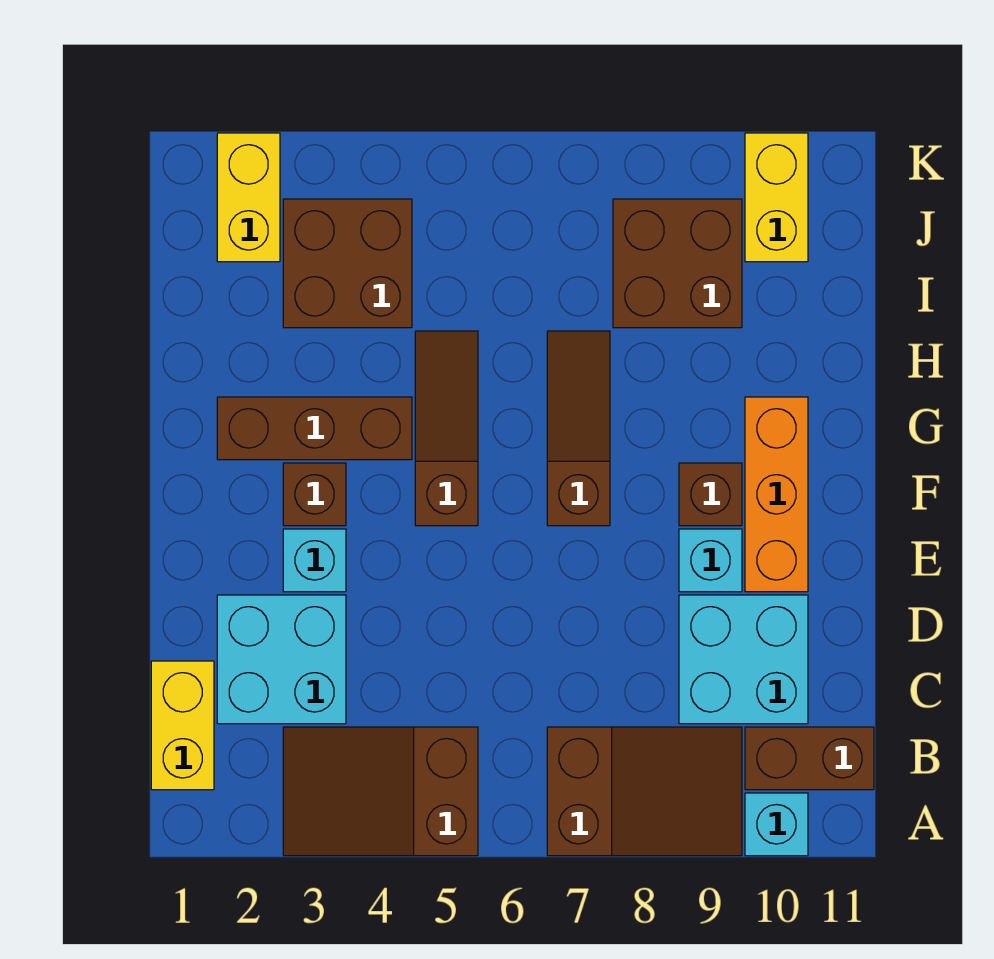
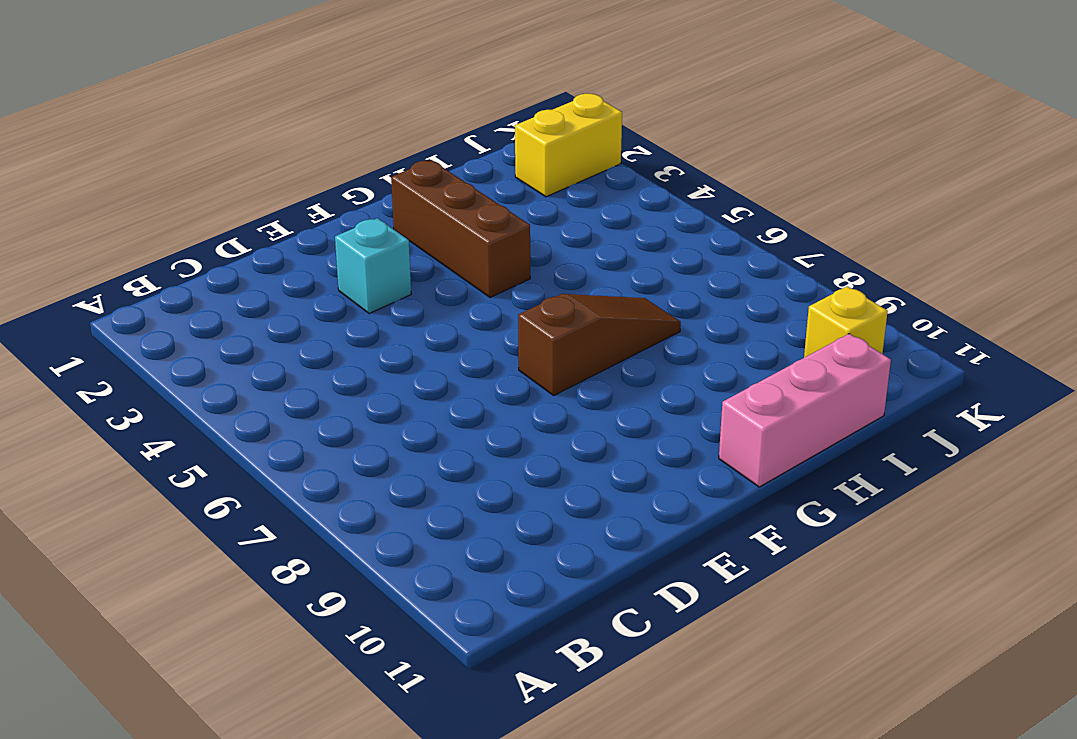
pink 1x3 brick [719,334,891,487] -> none
yellow 1x1 brick [804,286,888,358] -> yellow 1x2 brick [745,133,808,262]
none -> brown 2x3 slope [283,727,478,856]
none -> brown 2x3 slope [547,727,742,856]
none -> cyan 1x1 brick [745,793,808,856]

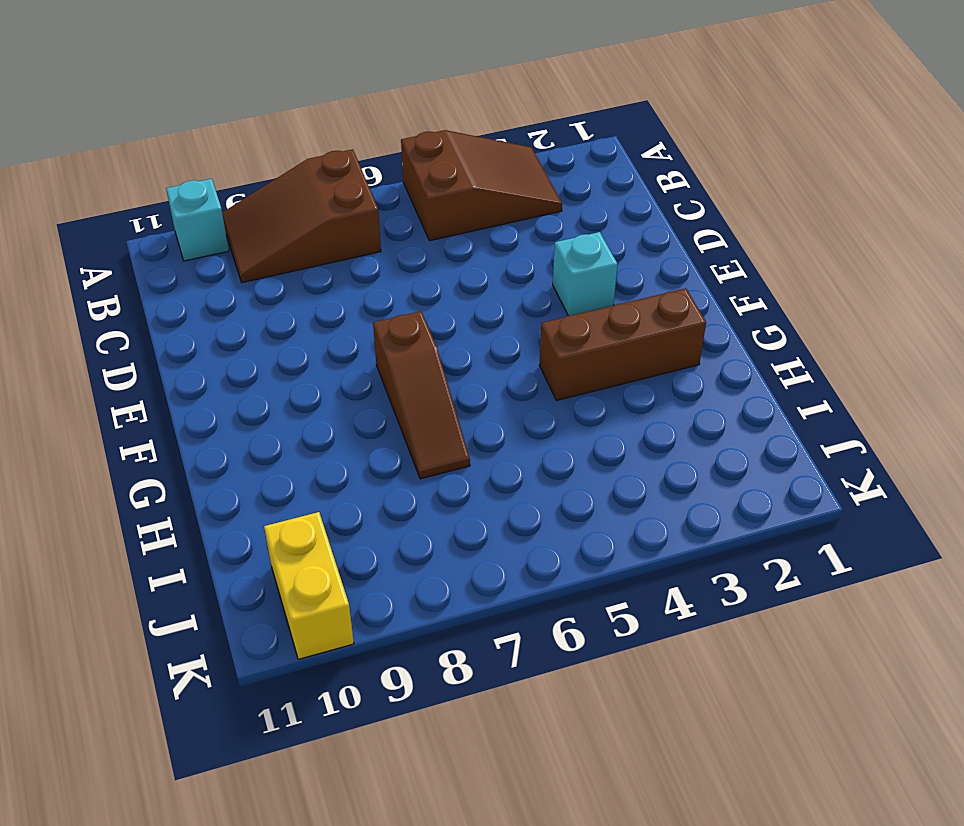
none -> yellow 1x2 brick [151,661,214,790]
none -> brown 1x2 brick [745,727,874,790]
none -> cyan 2x2 brick [217,595,346,724]

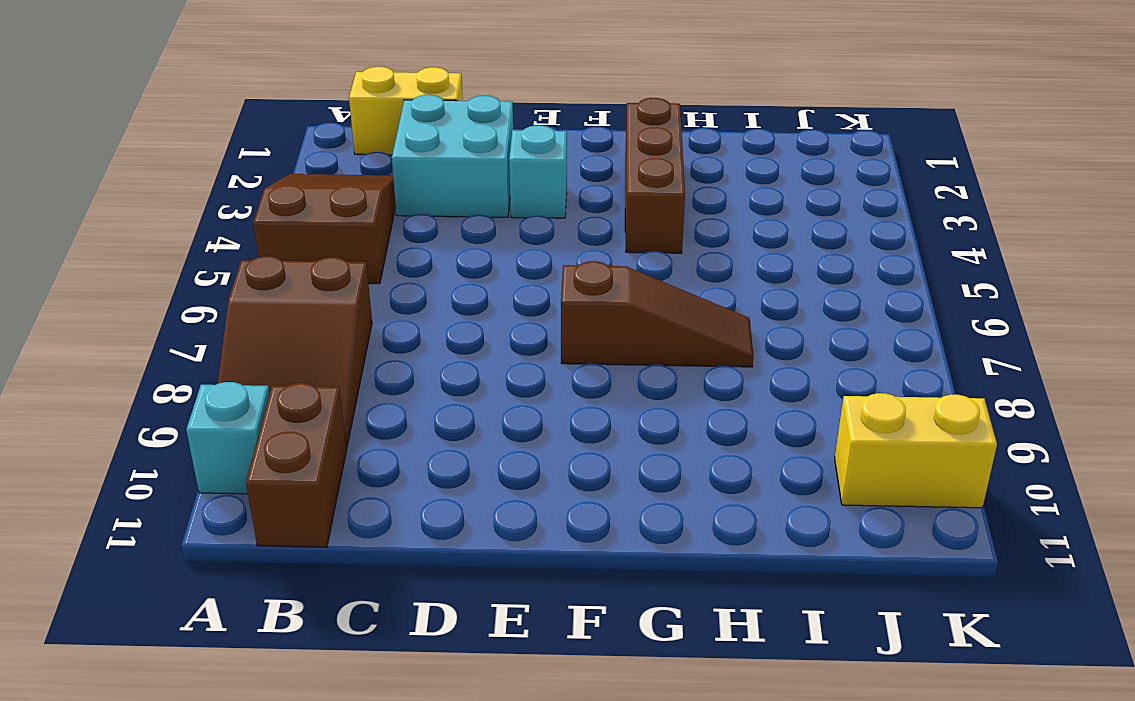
none -> cyan 2x2 brick [679,595,808,724]
none -> cyan 1x1 brick [679,529,742,592]
none -> orange 1x3 brick [745,397,808,592]

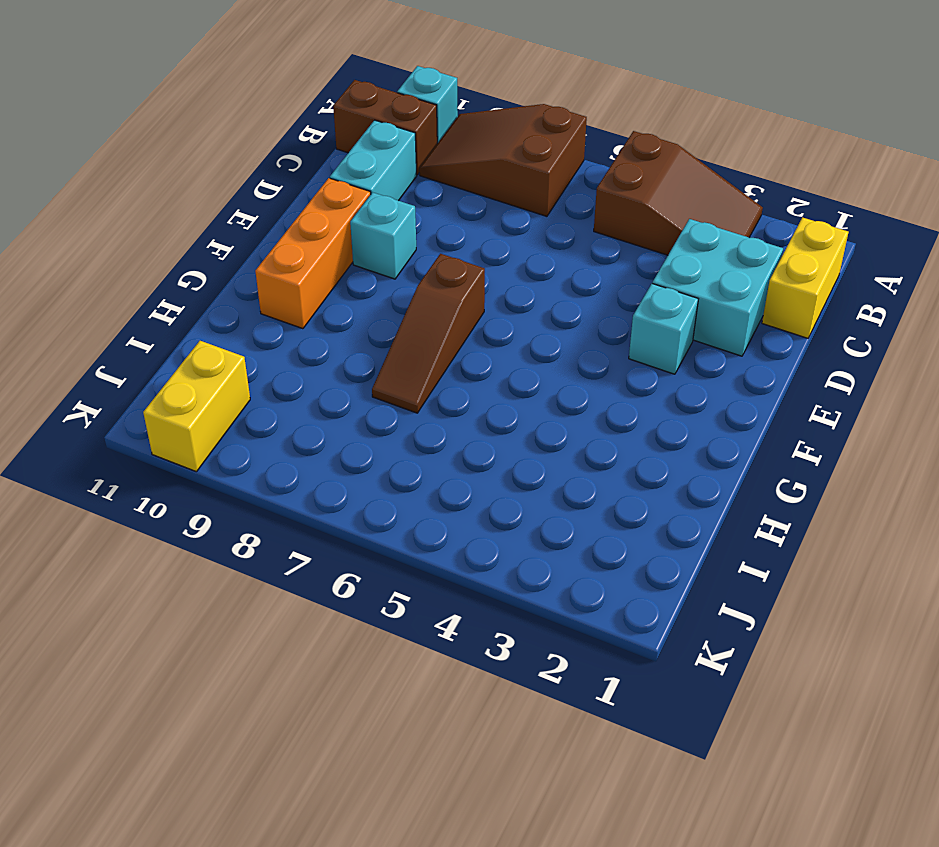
cyan 1x2 brick [330,120,417,201] -> cyan 2x2 brick [679,595,808,724]
none -> brown 1x1 brick [283,463,346,526]
none -> brown 1x3 slope [415,331,478,526]
none -> brown 1x1 brick [679,463,742,526]

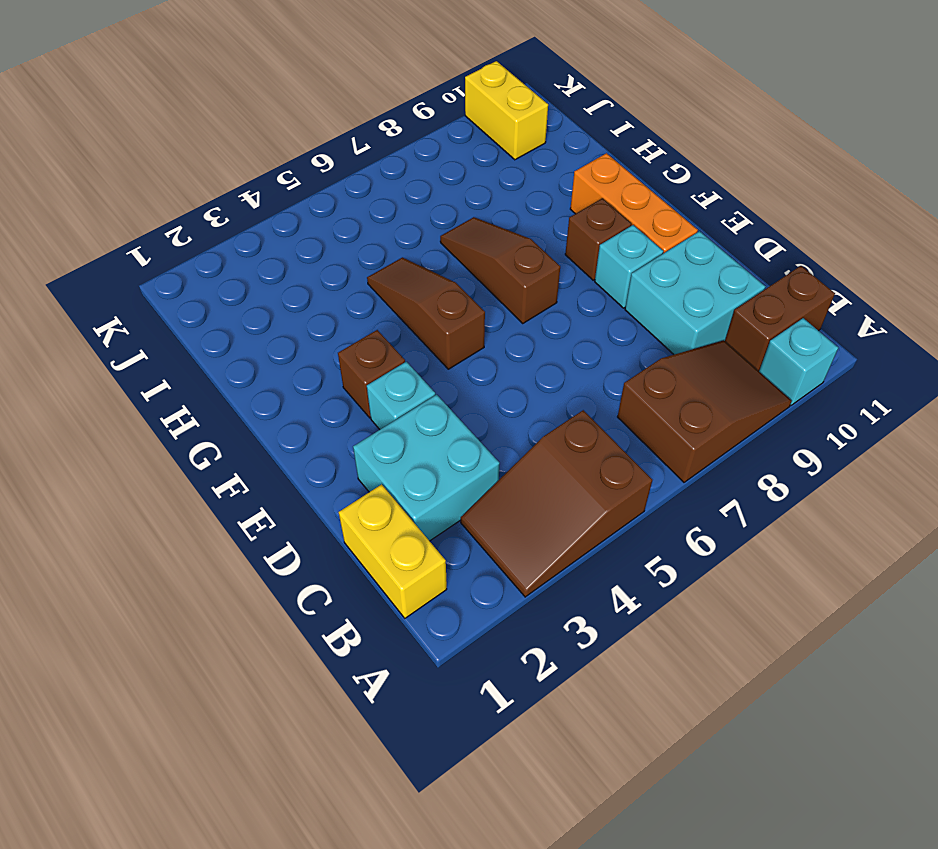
none -> brown 1x3 brick [217,397,412,460]
none -> brown 2x2 brick [283,199,412,328]
none -> brown 2x2 brick [613,199,742,328]

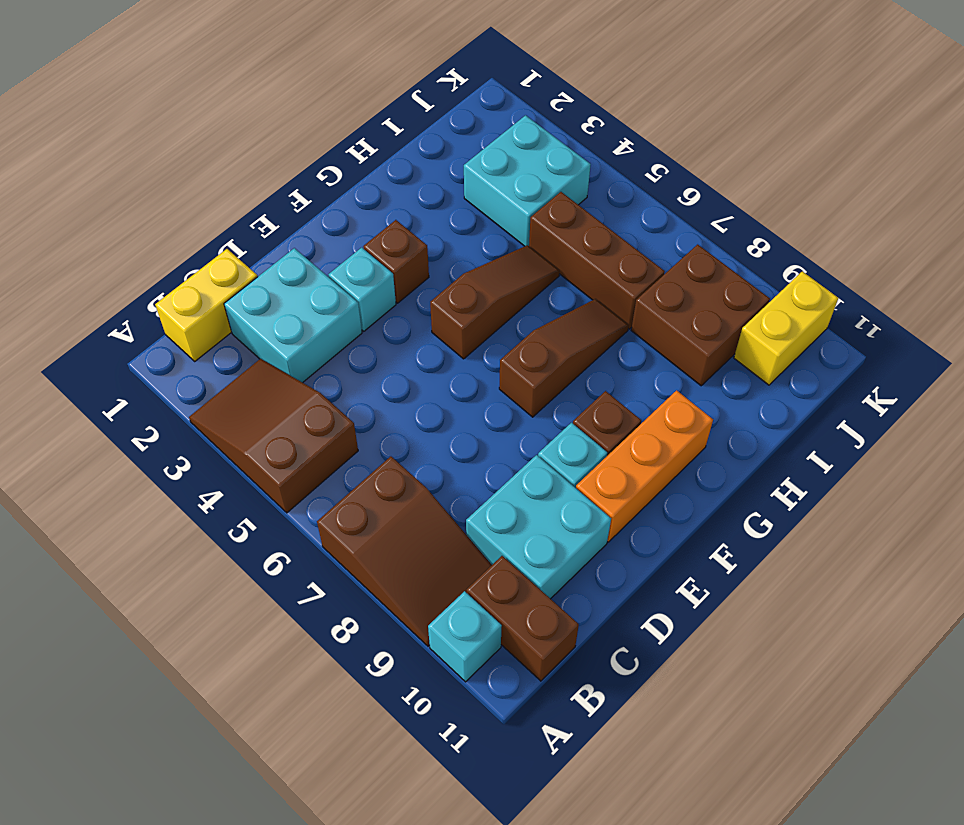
cyan 2x2 brick [464,115,591,246] -> brown 2x2 brick [283,199,412,328]
brown 1x3 brick [529,192,665,329] -> brown 1x3 brick moved to [217,397,412,460]
none -> yellow 1x2 brick [217,133,280,262]

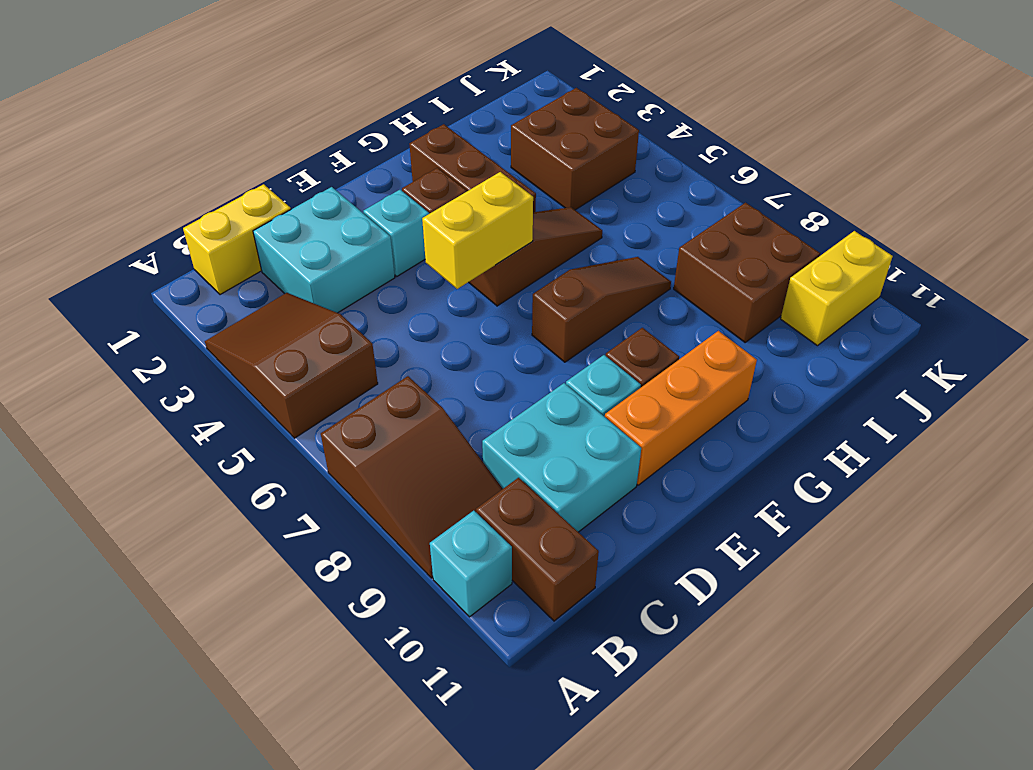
yellow 1x2 brick [422,172,533,289] -> yellow 1x2 brick moved to [217,133,280,262]

